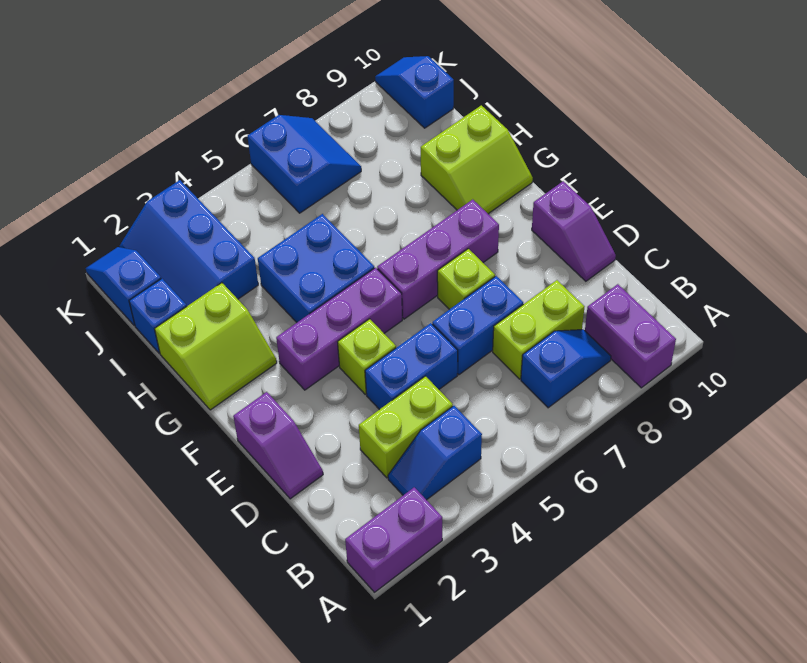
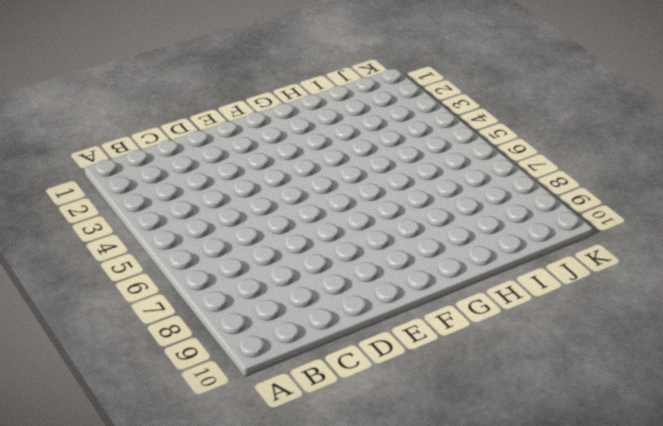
none -> purple 1x2 brick [345,487,442,592]
none -> purple 1x2 brick [585,284,676,388]
none -> blue 1x2 slope [388,406,482,500]

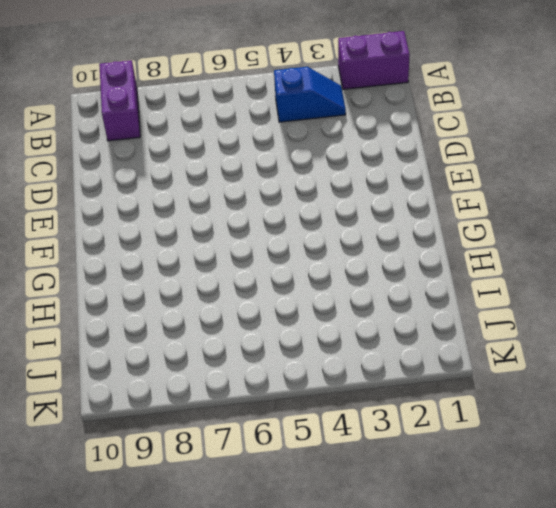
none -> blue 1x2 slope [521,330,611,408]
none -> lime 1x2 brick [359,376,453,478]
none -> lime 1x2 brick [493,280,584,379]

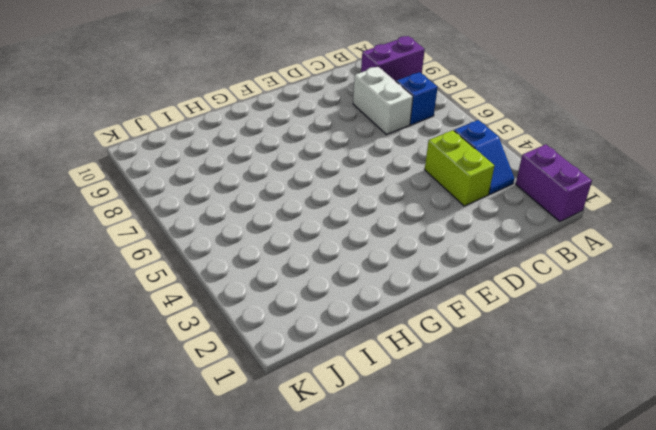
white 1x2 brick [353,67,413,135] -> lime 1x2 brick [493,280,584,379]
none -> purple 1x2 slope [233,392,323,499]
none -> blue 1x2 brick [365,323,458,410]
none -> blue 1x2 brick [432,276,523,375]

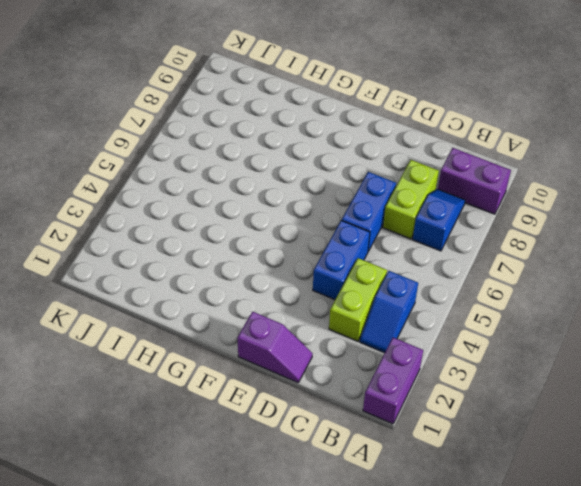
none -> purple 1x2 slope [532,181,616,281]
none -> lime 1x1 brick [338,319,396,394]
none -> lime 1x1 brick [437,249,495,309]

